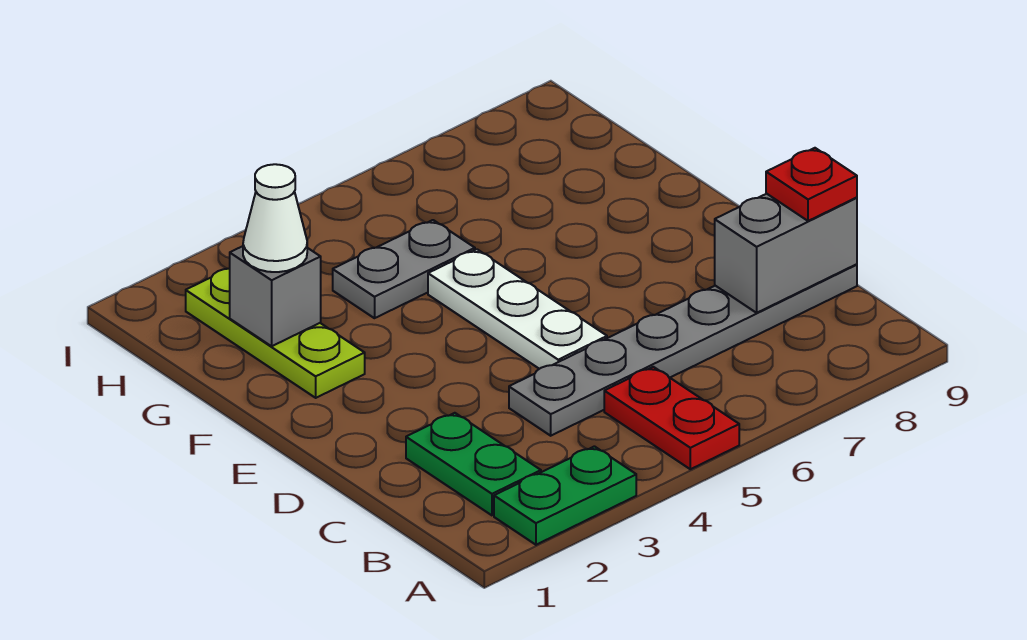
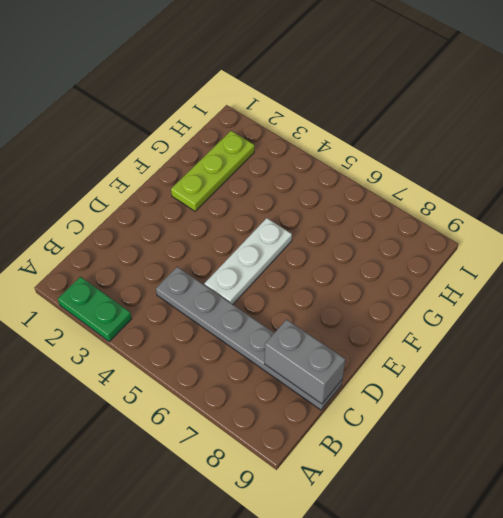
none -> red 1x2 plate [604,367,739,469]
none -> green 1x2 plate [406,413,541,515]

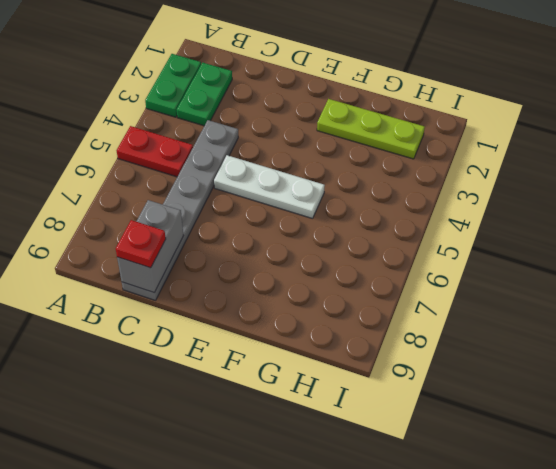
green 1x2 plate [177,63,232,126] -> green 1x2 plate turned to [406,413,541,515]
none -> grey 1x2 plate [333,220,475,318]
none -> grey 1x1 brick [229,246,321,346]

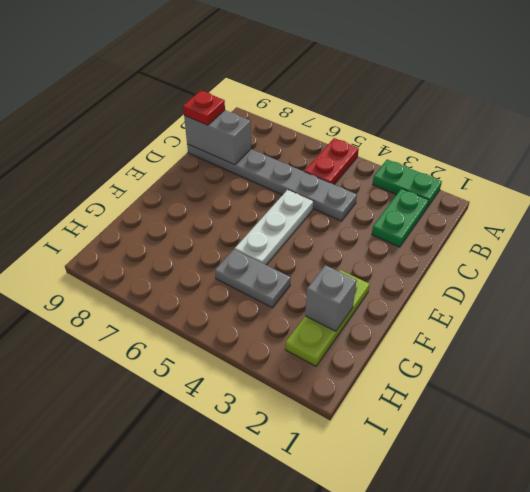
none -> white 1x1 cone [243,164,307,272]

